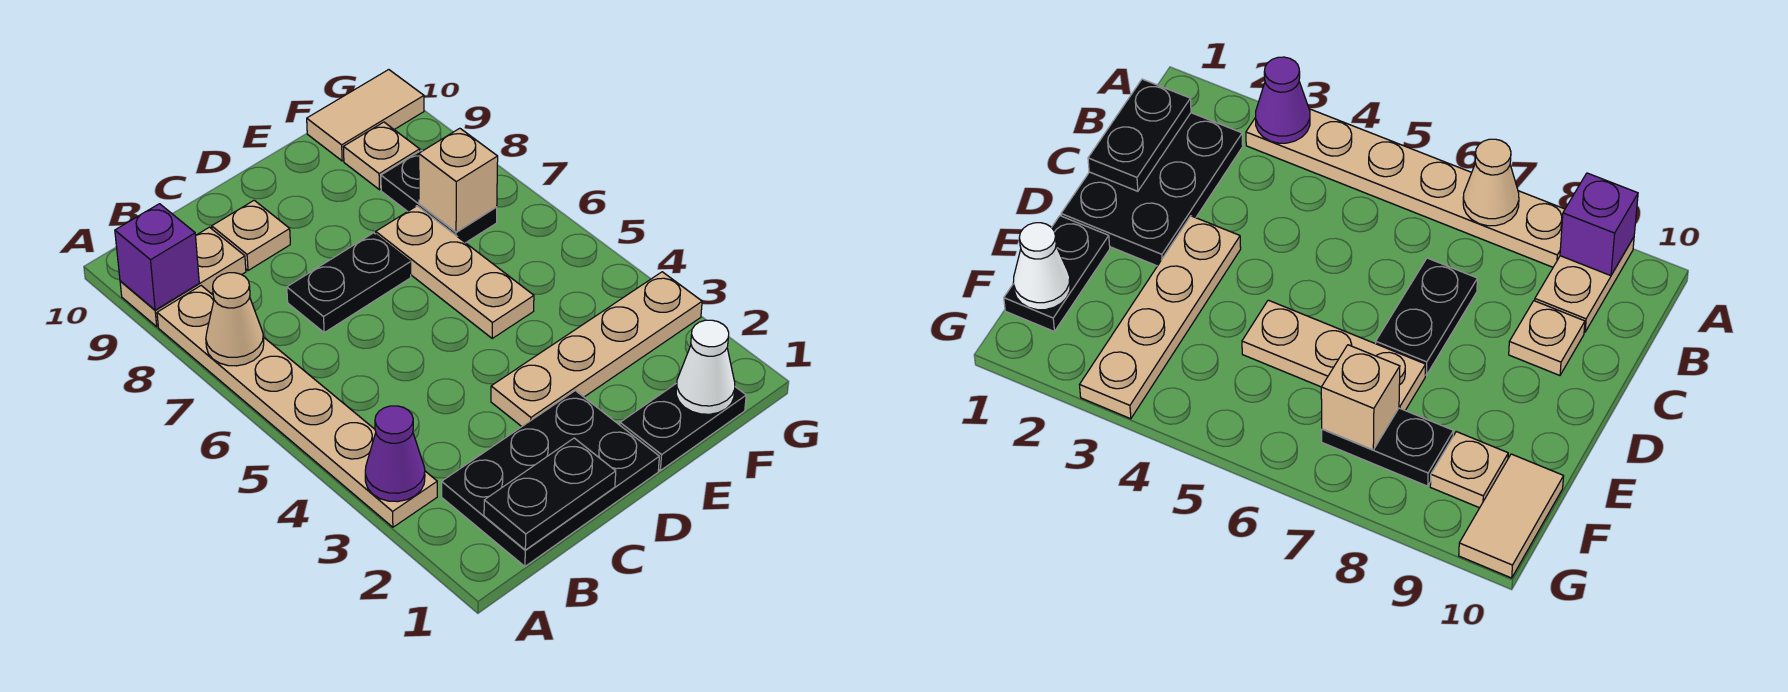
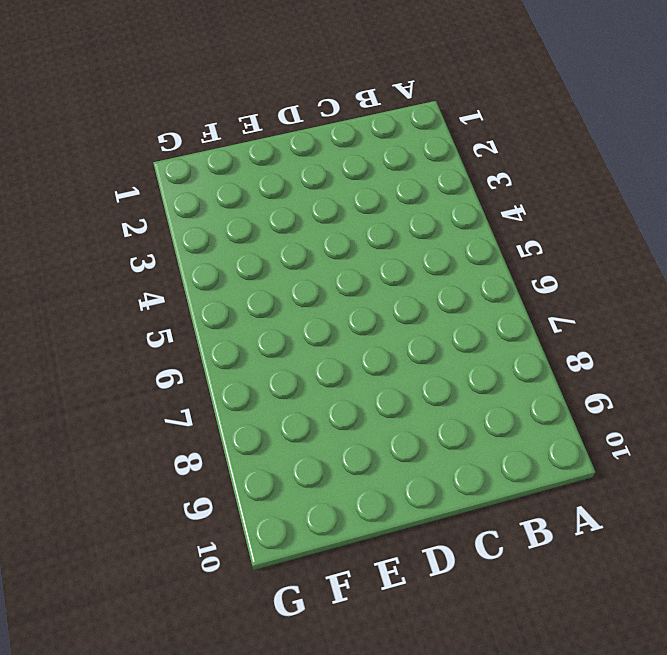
none -> tan 1x6 plate [157,286,437,527]
none -> tan 1x2 plate [120,227,246,327]
none -> black 2x3 plate [442,391,659,566]

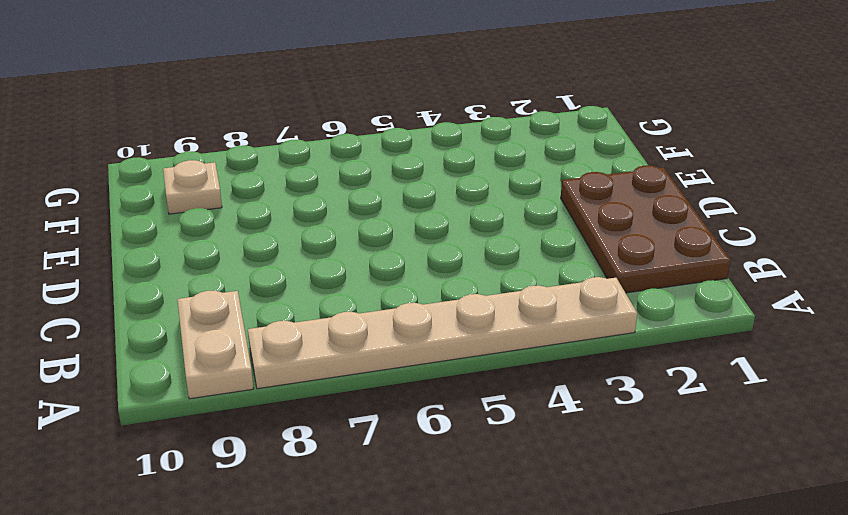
brown 2x3 plate [561,165,730,293] -> black 2x3 plate [442,391,659,566]
none -> black 1x2 plate [287,233,411,332]
none -> tan 1x1 plate [212,200,290,270]
none -> tan 1x4 plate [491,272,702,427]

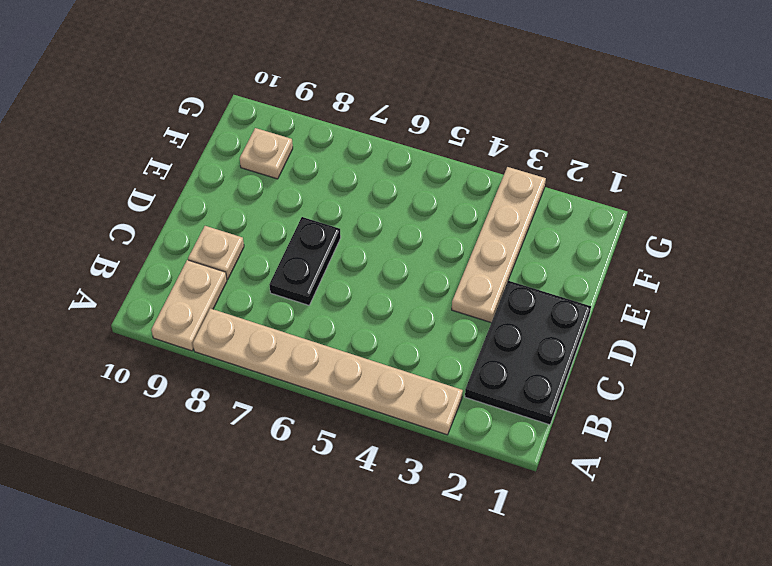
none -> black 1x2 plate [620,383,746,470]
none -> tan 1x3 plate [376,206,534,338]
none -> black 1x2 plate [381,150,497,243]

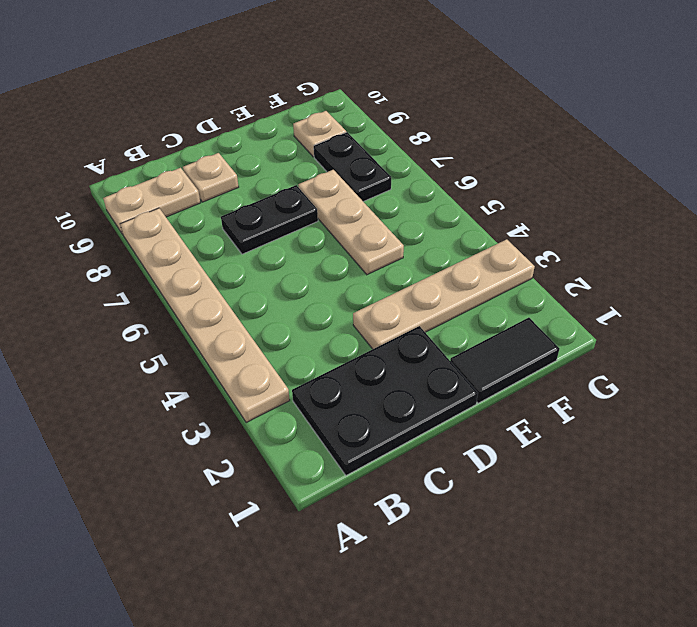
black 1x2 tile [450,318,559,403] -> black 1x2 plate [620,383,746,470]
none -> tan 1x2 tile [307,70,424,161]
none -> purple 1x1 cone [365,406,425,502]
none -> tan 1x1 cone [206,273,264,366]

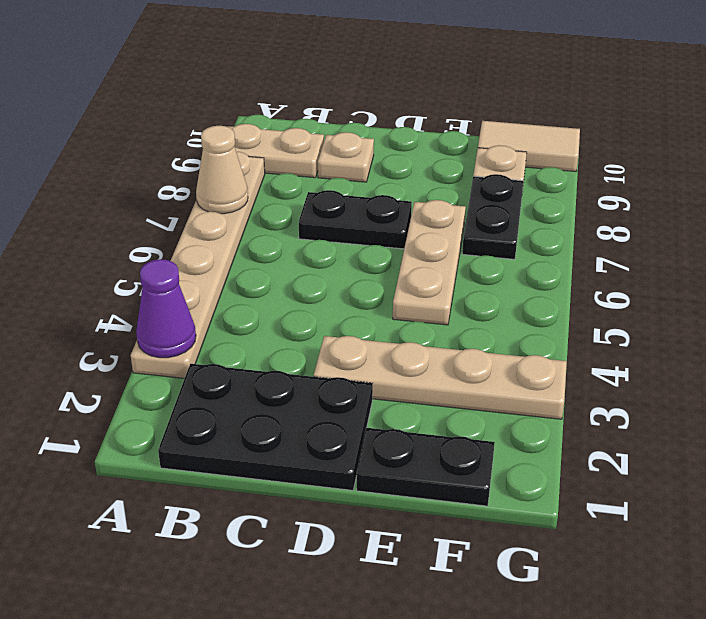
none -> purple 1x1 brick [115,204,199,310]
none -> black 1x2 plate [484,438,616,550]
none -> white 1x1 cone [676,320,735,414]

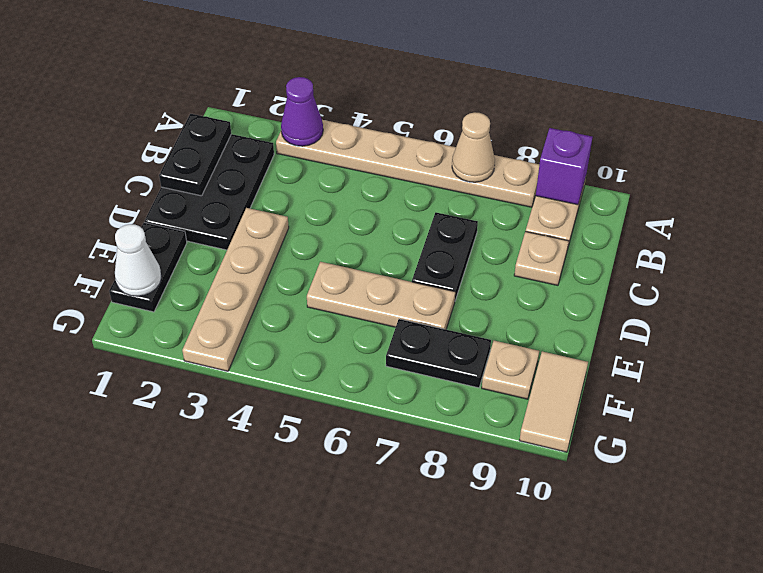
none -> tan 1x1 brick [419,128,498,232]

